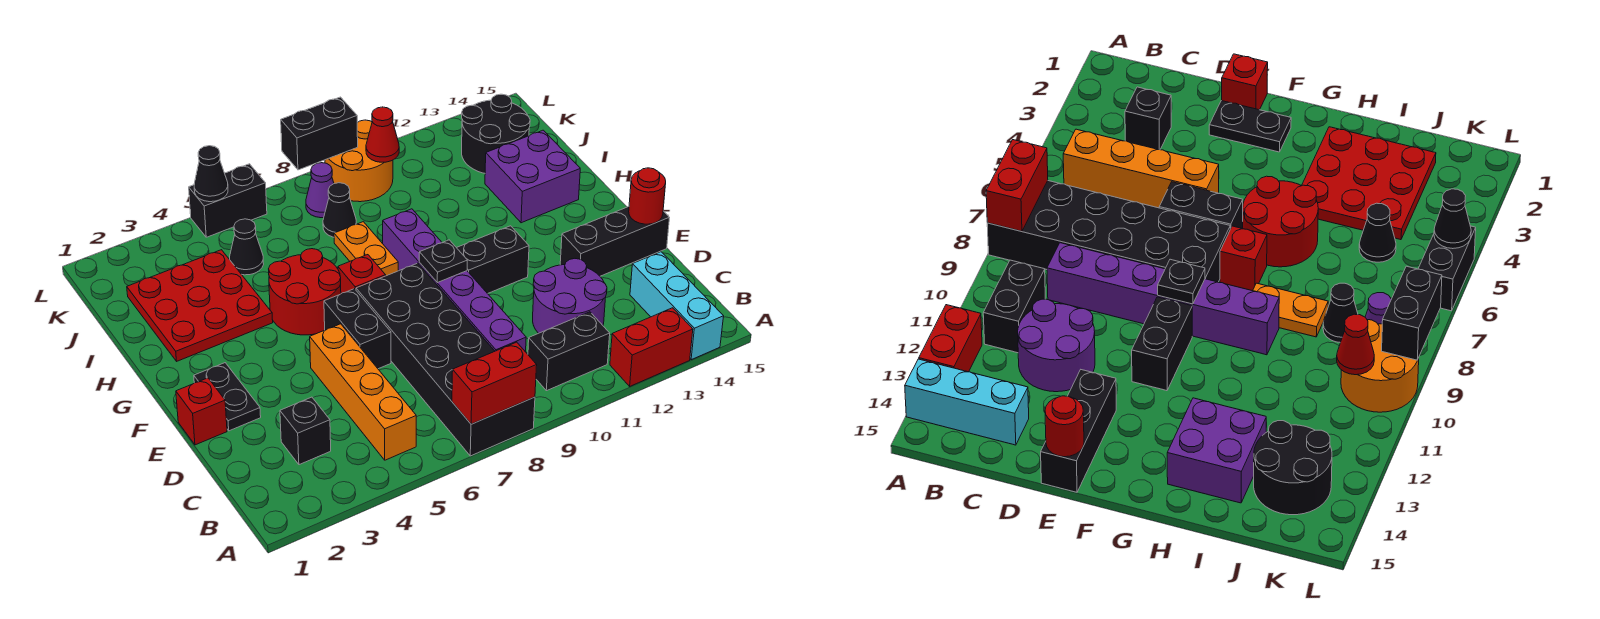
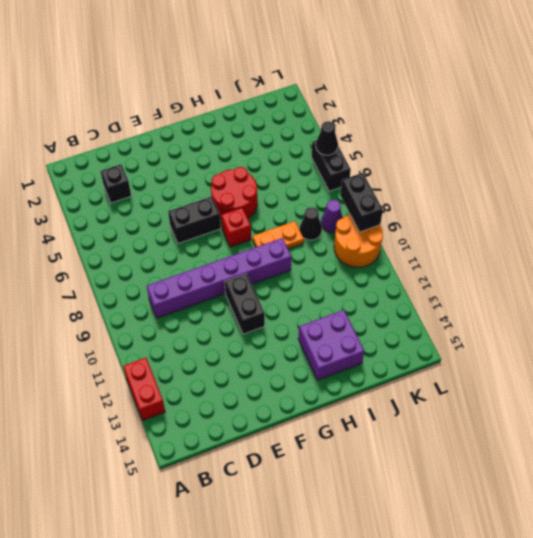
none -> black 2x6 brick [356,263,535,456]
none -> cyan 1x3 brick [630,252,724,360]
none -> orange 1x4 brick [310,324,416,460]
none -> black 1x2 brick [528,312,610,391]

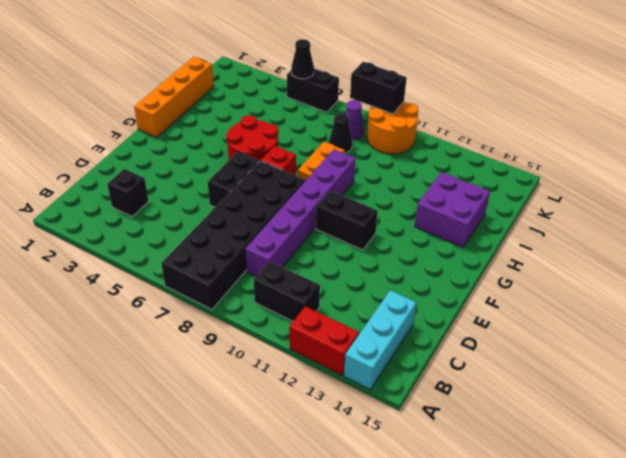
orange 1x4 brick [134,57,214,137] -> orange 1x4 brick moved to [310,324,416,460]
none -> purple 2x2 round brick [533,259,607,333]
none -> red 1x1 brick [176,378,227,445]
none -> black 1x2 plate [194,363,261,431]
none -> black 1x3 brick [560,207,670,276]

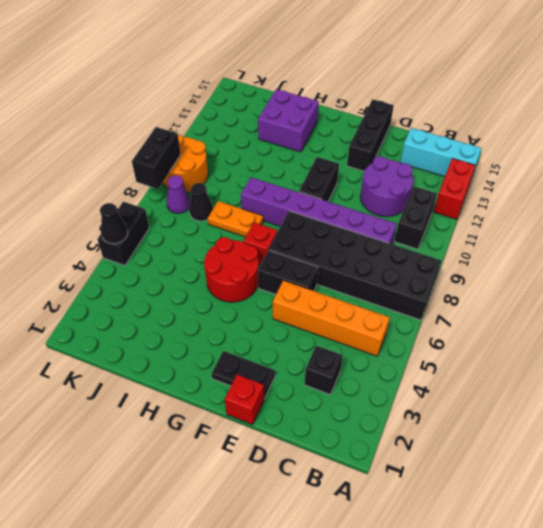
none -> red 3x3 plate [127,250,273,361]
none -> black 1x1 cone [230,219,264,275]
none -> black 2x2 round brick [462,94,530,173]
none -> red 1x2 brick [452,342,537,424]

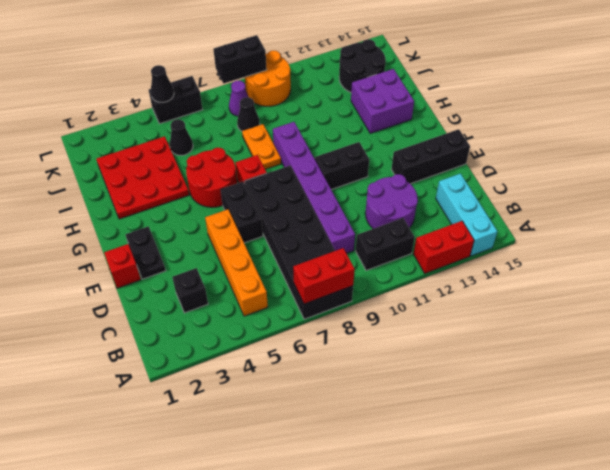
none -> red 1x1 round brick [629,168,666,224]
none -> black 1x1 plate [419,240,467,283]
none -> red 1x1 cone [366,107,399,162]

